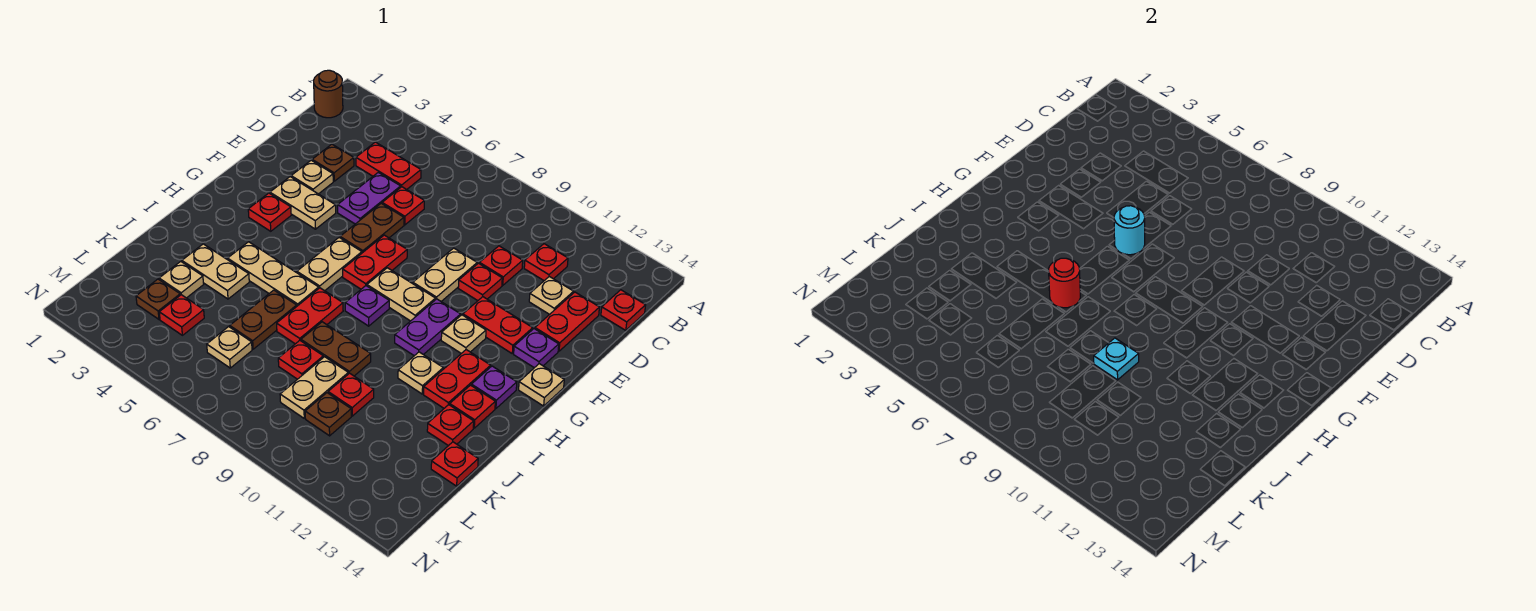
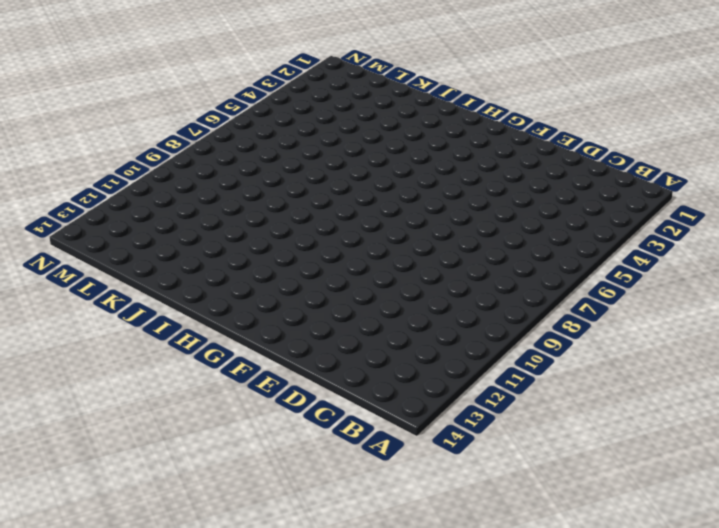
none -> brown 1x1 round brick [314,70,343,118]
none -> red 1x2 plate [356,142,421,189]
none -> red 1x1 plate [524,244,568,281]
none -> red 1x1 plate [601,290,646,330]

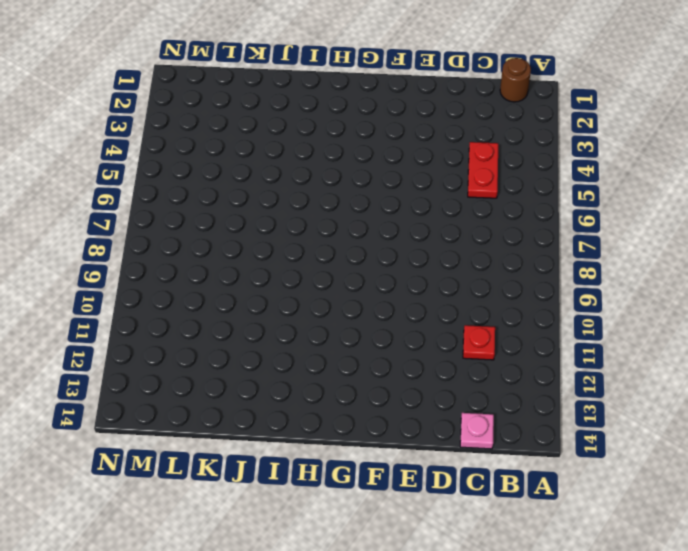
pink 1x1 plate [460,413,494,449] -> red 1x1 plate [601,290,646,330]
none -> brown 1x1 plate [312,144,354,181]
none -> purple 1x2 plate [338,172,401,224]
none -> red 1x1 plate [382,187,424,225]
none -> red 1x1 plate [479,246,523,285]

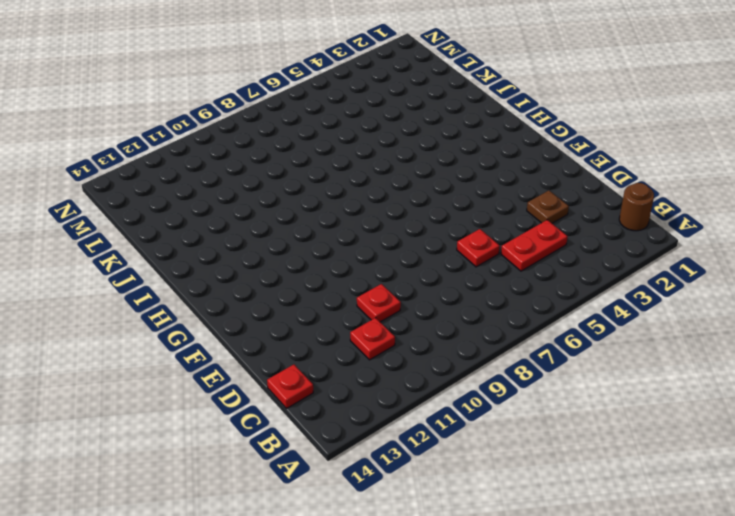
none -> purple 1x2 plate [338,172,401,224]
none -> tan 1x1 plate [529,277,574,314]
none -> red 1x2 plate [535,292,599,351]
none -> tan 1x1 plate [291,160,333,194]

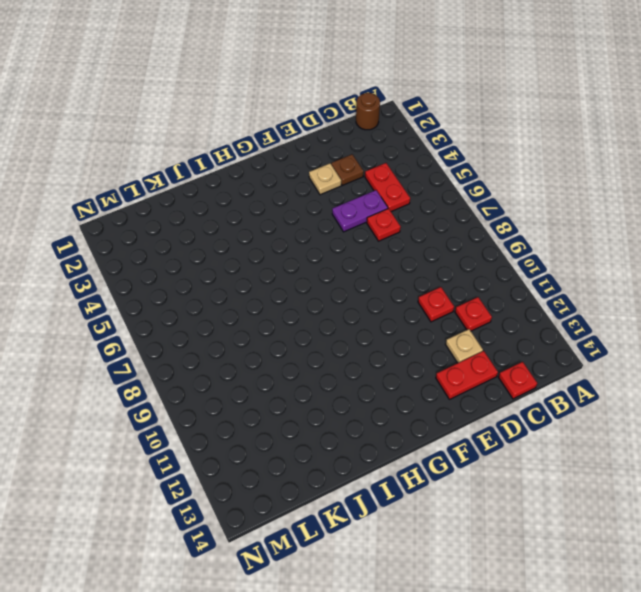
none -> brown 1x2 plate [340,203,404,253]
none -> tan 1x2 plate [413,248,477,301]
none -> red 1x1 plate [458,263,502,301]
none -> tan 1x2 plate [270,177,336,229]

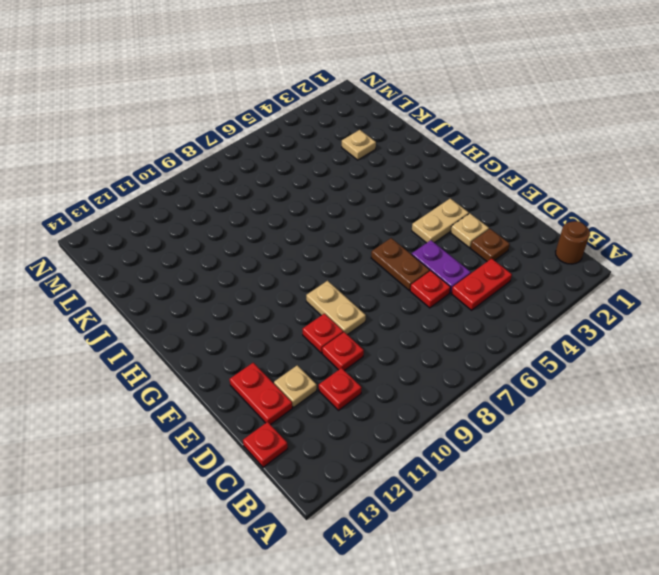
none -> red 1x2 plate [343,235,407,289]
none -> red 1x2 plate [463,297,533,354]
none -> purple 1x1 plate [514,329,559,368]
none -> red 1x1 plate [248,193,291,231]

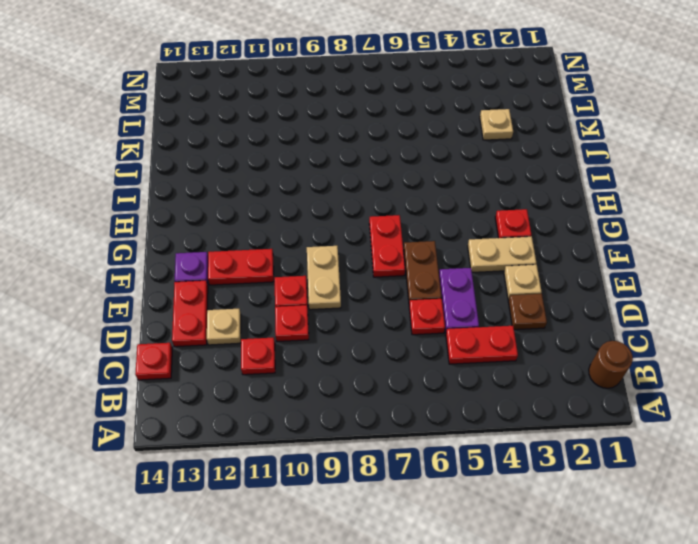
none -> tan 1x2 plate [297,238,362,291]
none -> tan 1x2 plate [367,268,435,321]
none -> purple 1x2 plate [395,299,461,356]
none -> tan 1x1 plate [441,315,486,353]

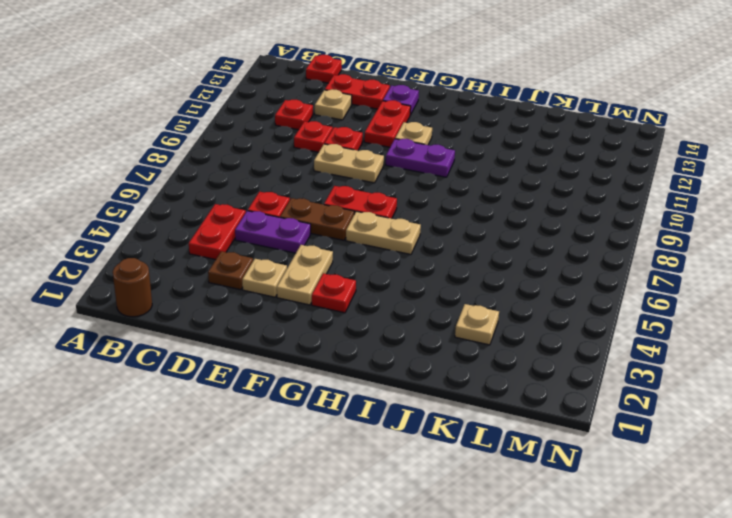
none -> tan 1x2 plate [367,268,435,321]
none -> tan 1x1 plate [519,364,564,406]
none -> purple 1x1 plate [345,286,389,326]
none -> red 1x2 plate [424,350,491,408]

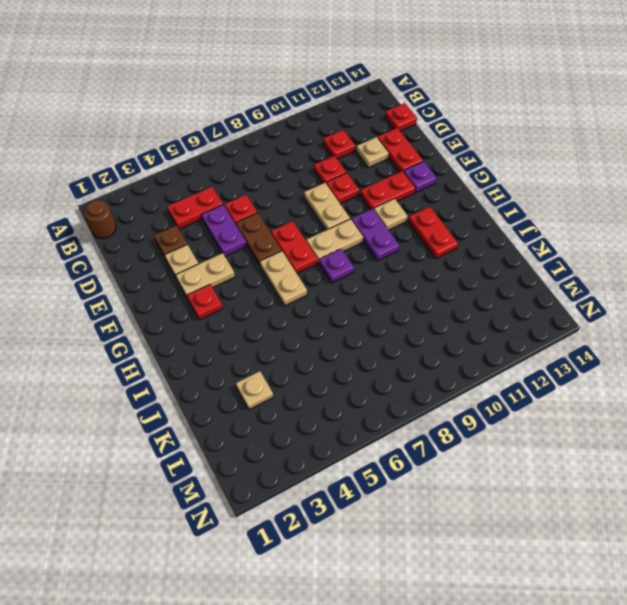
none -> tan 1x1 plate [519,364,564,406]
none -> purple 1x1 plate [471,366,517,408]
none -> tan 1x3 plate [228,242,319,306]
none -> red 1x2 plate [277,288,343,344]

